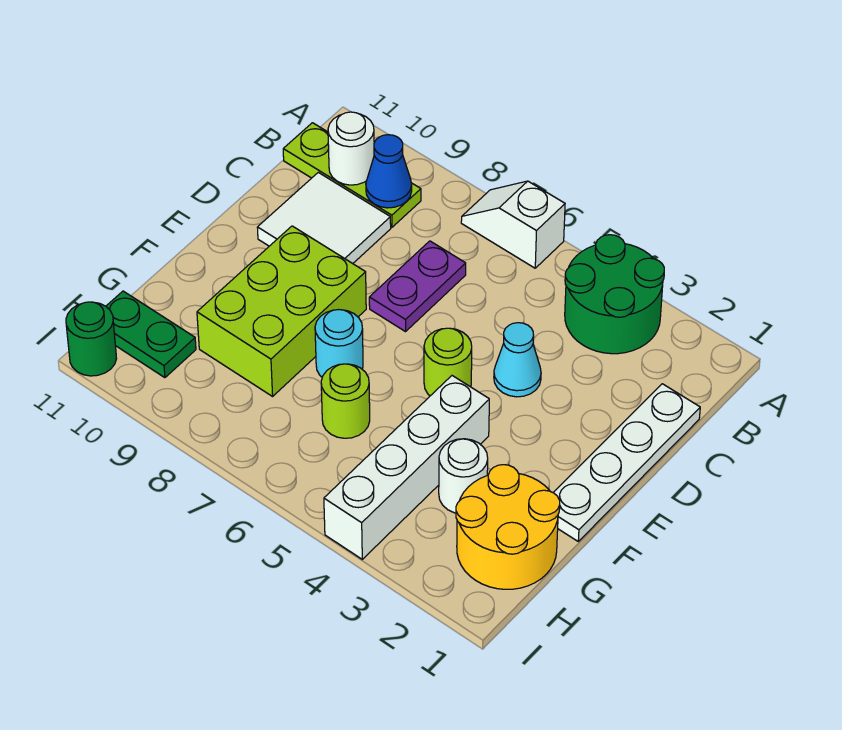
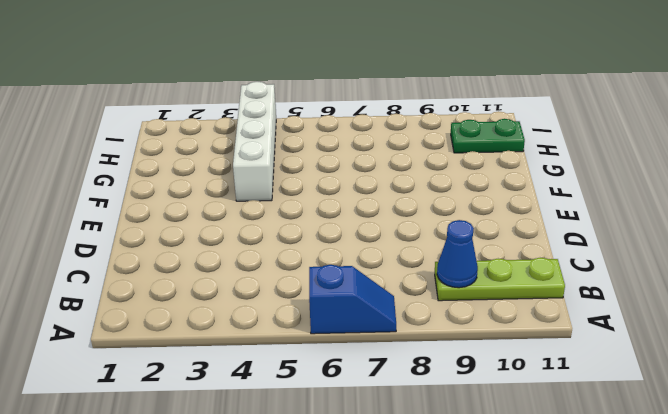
blue 1x2 slope [309,265,396,334] -> white 1x2 slope [461,181,565,268]
none -> green 2x2 round brick [565,235,664,354]
none -> white 1x4 plate [553,384,700,541]
none -> purple 1x2 plate [369,241,466,332]

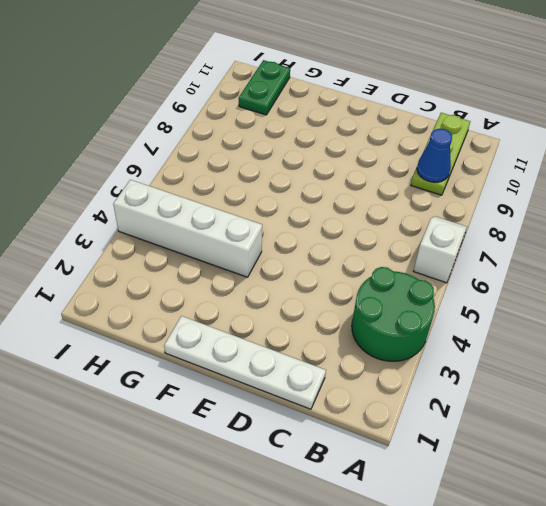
none -> purple 1x2 plate [369,241,466,332]
none -> white 2x2 tile [257,172,391,264]
none -> cyan 1x1 cone [494,323,541,397]

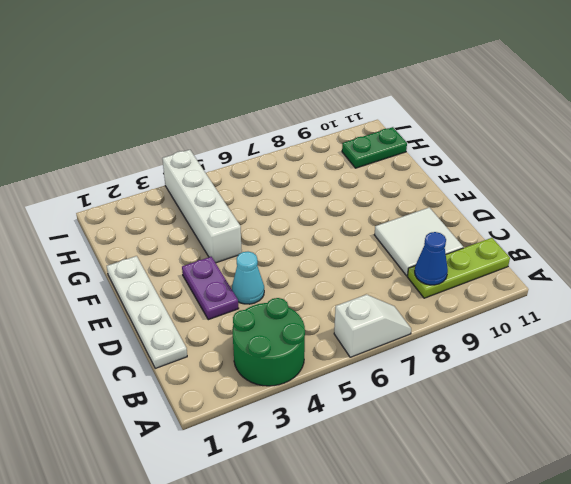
purple 1x2 plate [182,257,239,320] -> purple 1x2 plate moved to [369,241,466,332]
none -> lime 1x1 round brick [424,328,472,396]
none -> lime 2x3 brick [197,226,366,396]
none -> cyan 1x1 round brick [315,310,363,377]

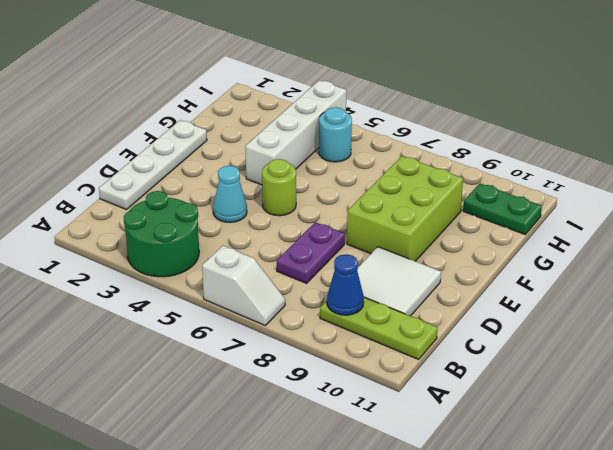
cyan 1x1 round brick [319,107,352,162] -> cyan 1x1 round brick moved to [315,310,363,377]
none -> yellow 2x2 round brick [456,465,560,589]
none -> white 1x1 round brick [439,439,488,513]
none -> lime 1x1 round brick [321,364,370,438]

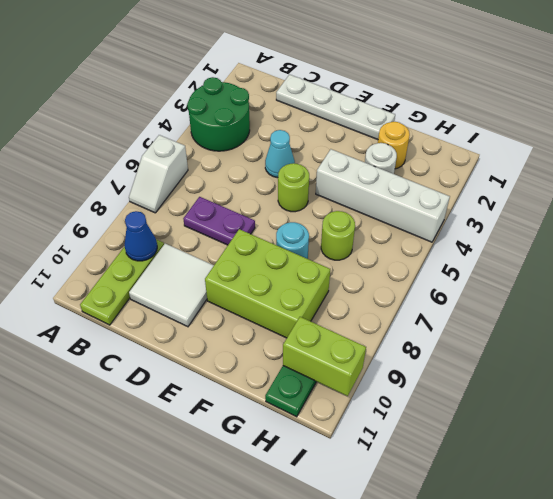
yellow 1x1 round brick [378,122,410,169] -> yellow 2x2 round brick [456,465,560,589]
lime 1x2 brick [283,317,366,396] -> none
none -> green 1x1 round brick [66,302,117,376]
none -> white 1x1 round brick [328,112,374,185]

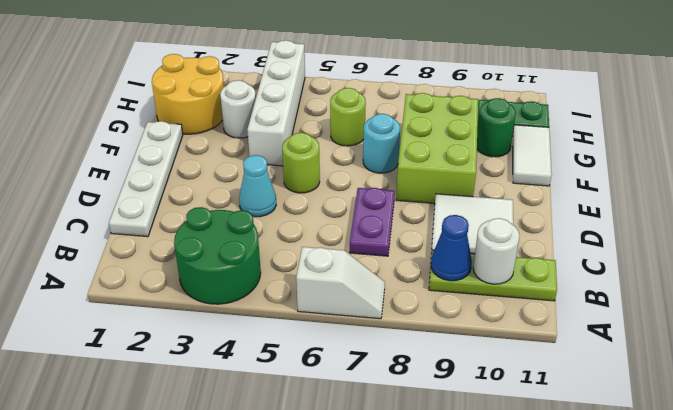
white 1x2 tile [512,125,552,186] -> none
green 1x1 round brick [477,98,516,157] -> green 1x1 round brick moved to [66,302,117,376]

